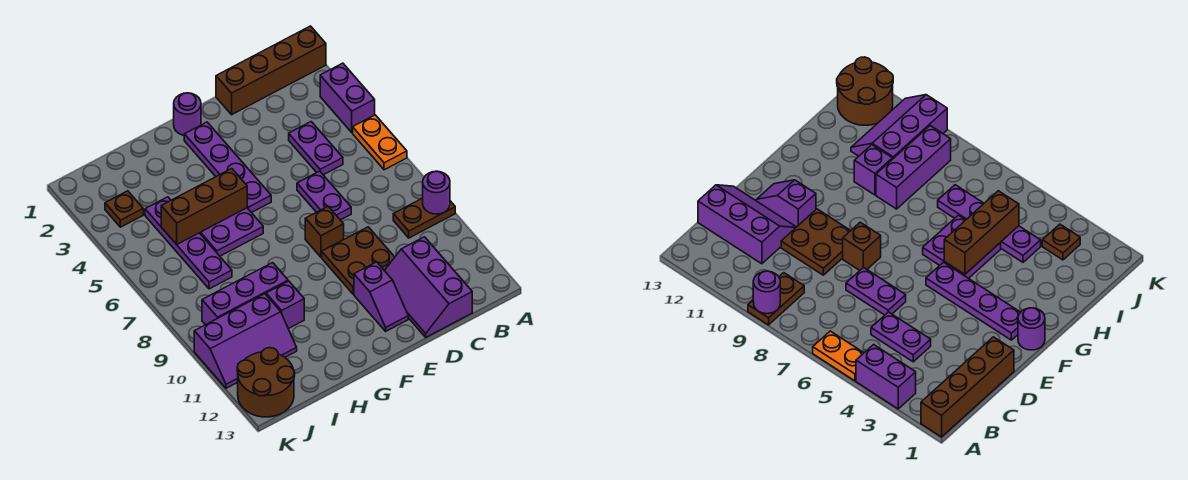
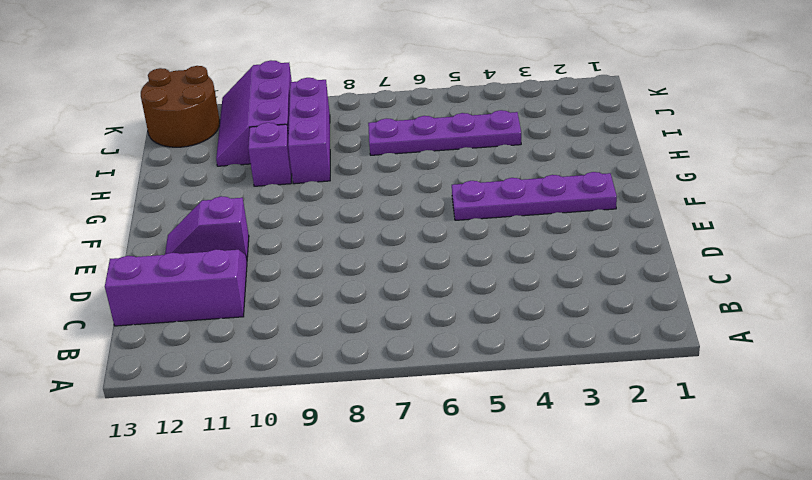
none -> brown 1x4 brick [216,26,326,115]
none -> purple 1x2 brick [320,63,375,132]
none -> orange 1x2 plate [353,115,407,170]

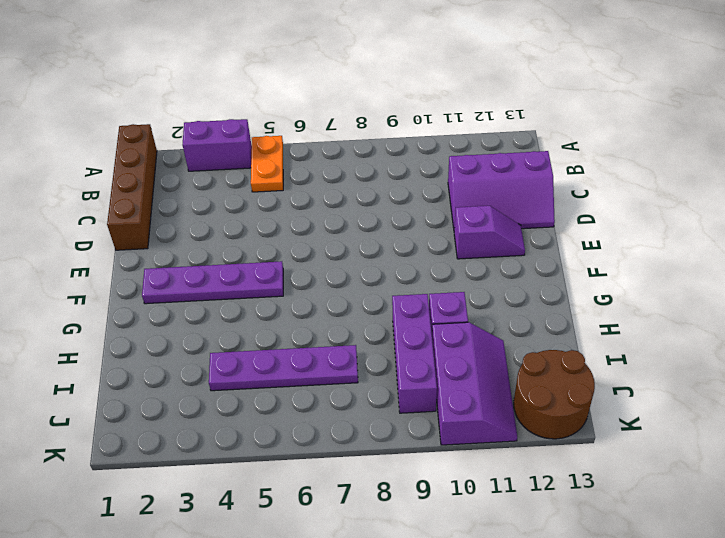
orange 1x2 plate [251,136,283,192] -> orange 1x2 plate turned to [353,115,407,170]
none -> brown 1x2 plate [393,198,455,238]
none -> purple 1x2 plate [289,122,343,175]
none -> purple 1x2 plate [297,171,351,220]

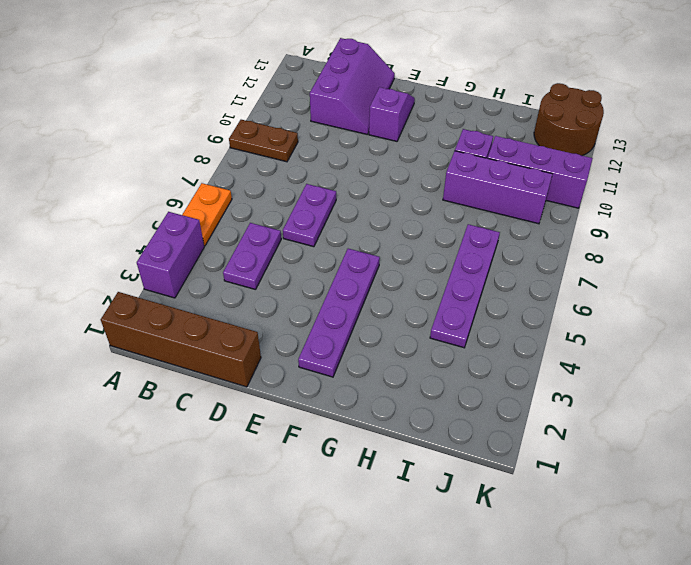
none -> brown 2x2 plate [322,227,395,294]
none -> brown 1x1 brick [305,206,344,257]
none -> purple 1x1 round brick [174,93,201,135]

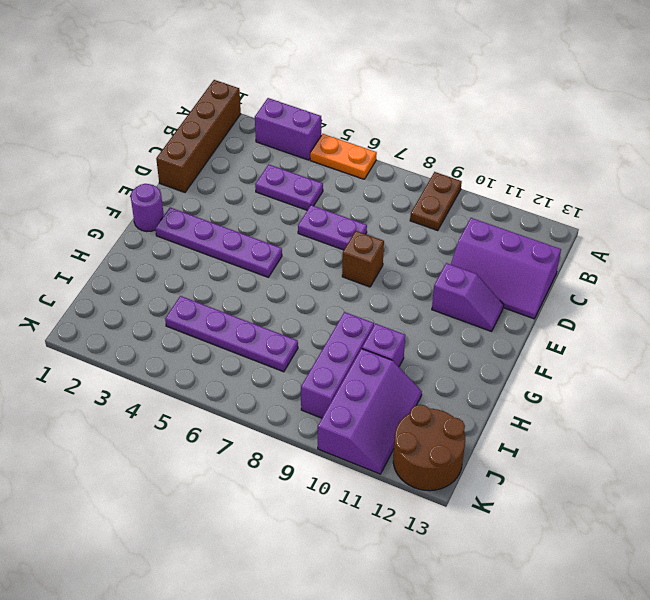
none -> brown 2x2 plate [322,227,395,294]
none -> purple 2x2 plate [200,208,263,256]
none -> brown 1x1 plate [105,191,143,227]

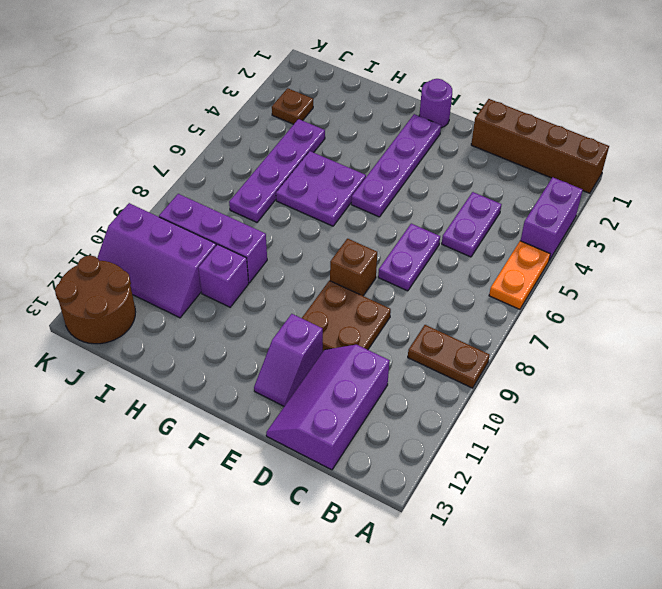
none -> purple 1x1 round brick [423,171,450,214]
none -> brown 1x3 brick [161,169,247,244]

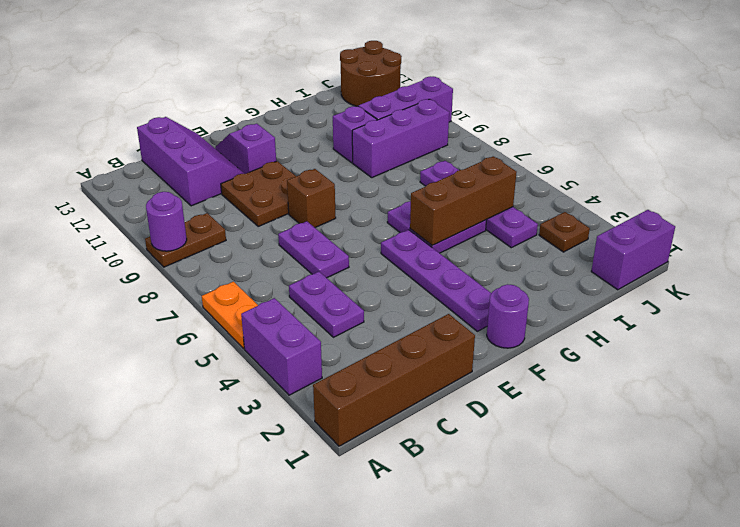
purple 1x2 brick [591,210,675,290] -> none

